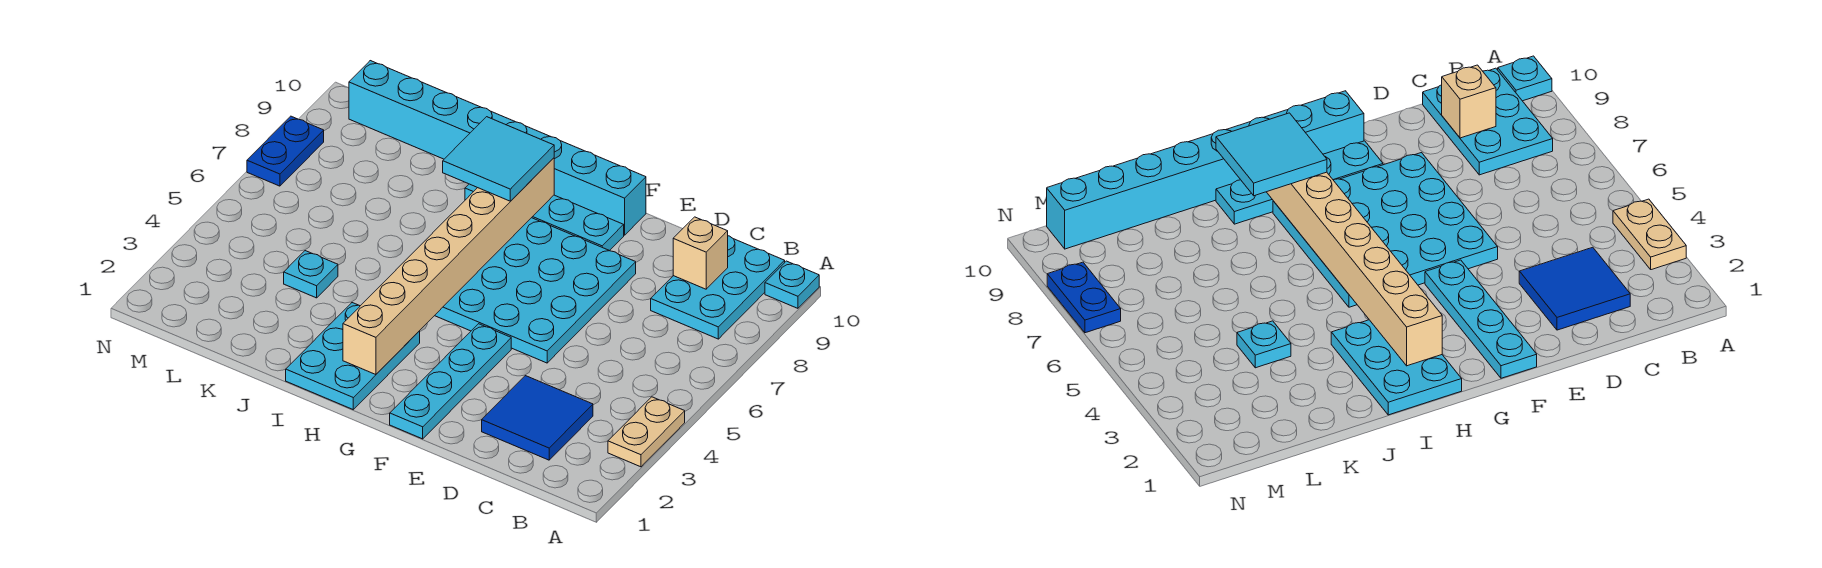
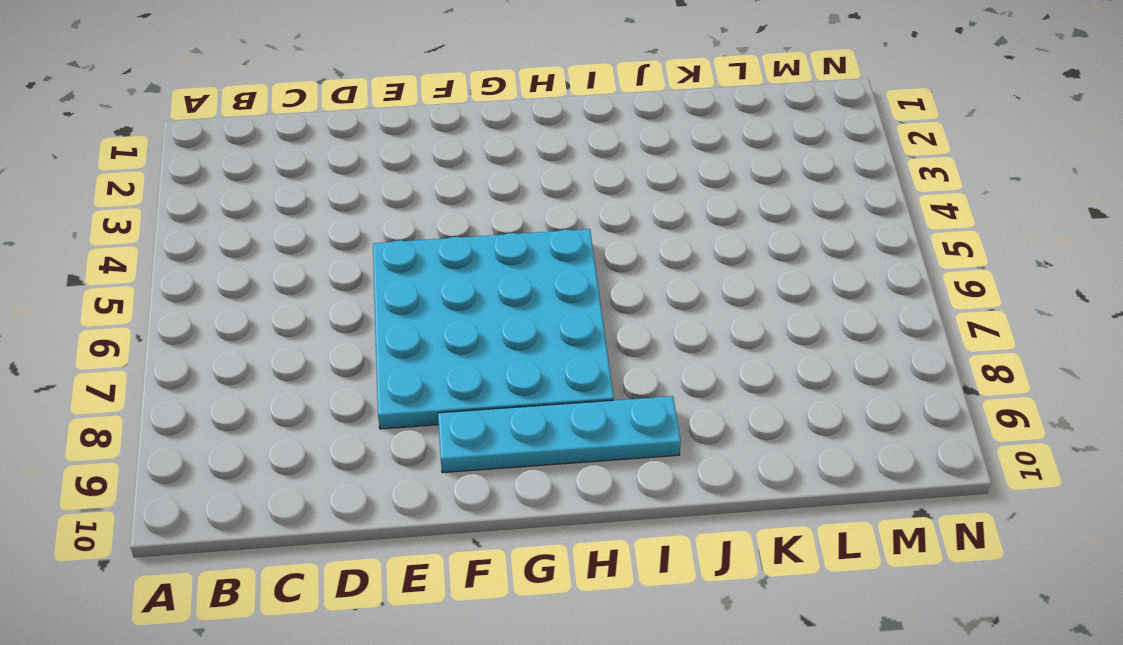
none -> tan 1x2 plate [608,397,685,467]
none -> cyan 1x1 plate [765,261,819,308]
none -> cyan 2x3 plate [651,236,785,339]

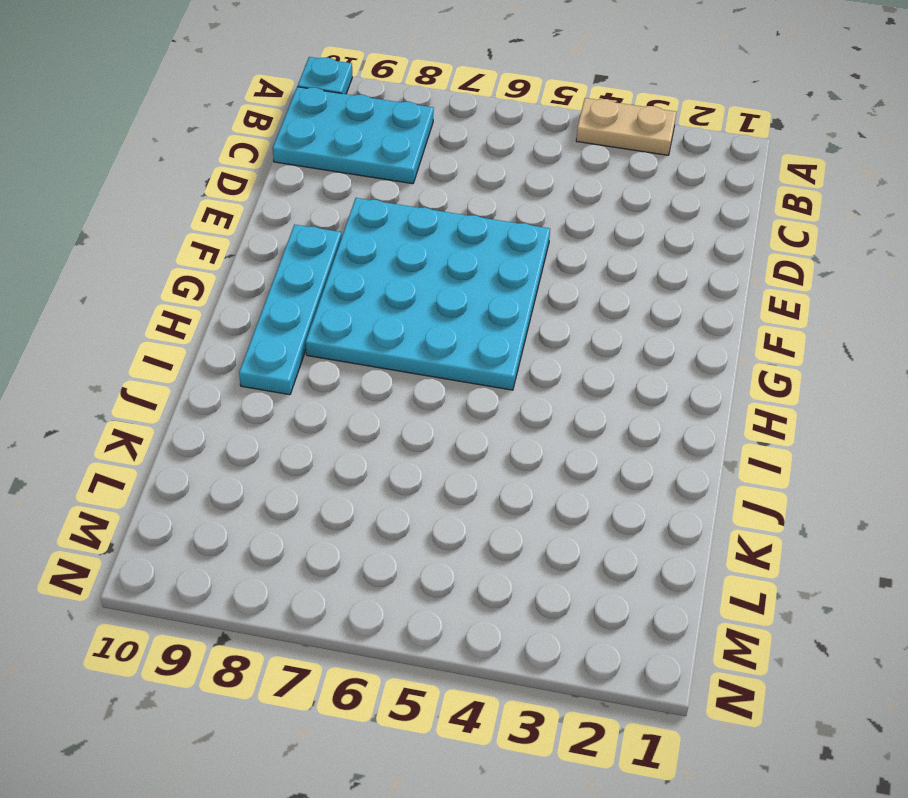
none -> blue 2x2 tile [482,376,593,460]
none -> cyan 1x4 plate [390,324,511,439]
none -> cyan 1x8 brick [349,61,646,235]

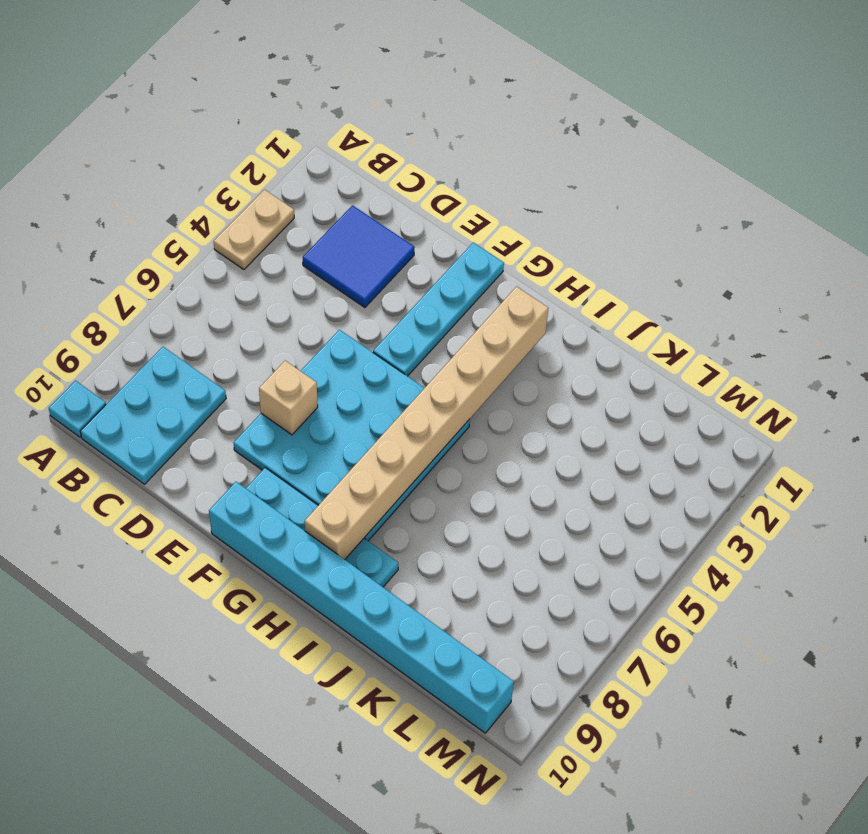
tan 1x1 brick [259,361,318,435] -> tan 1x1 brick moved to [673,217,728,289]
none -> cyan 2x3 plate [286,303,420,409]
none -> cyan 1x1 plate [284,251,338,298]
none -> blue 1x2 plate [247,116,324,186]

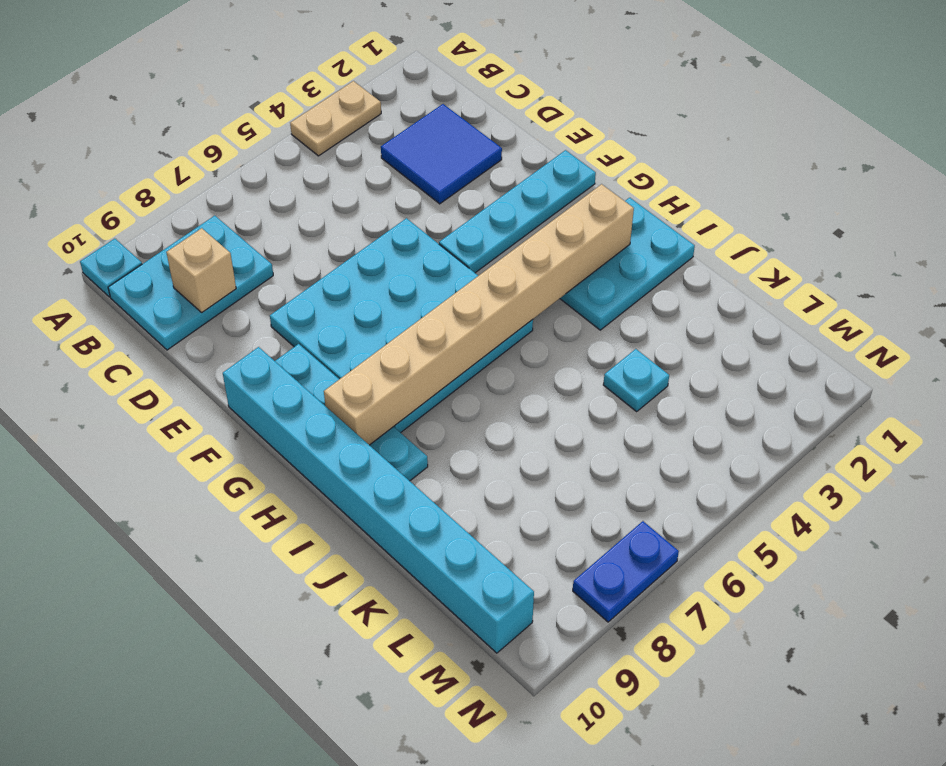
none -> cyan 2x2 tile [443,117,554,201]

